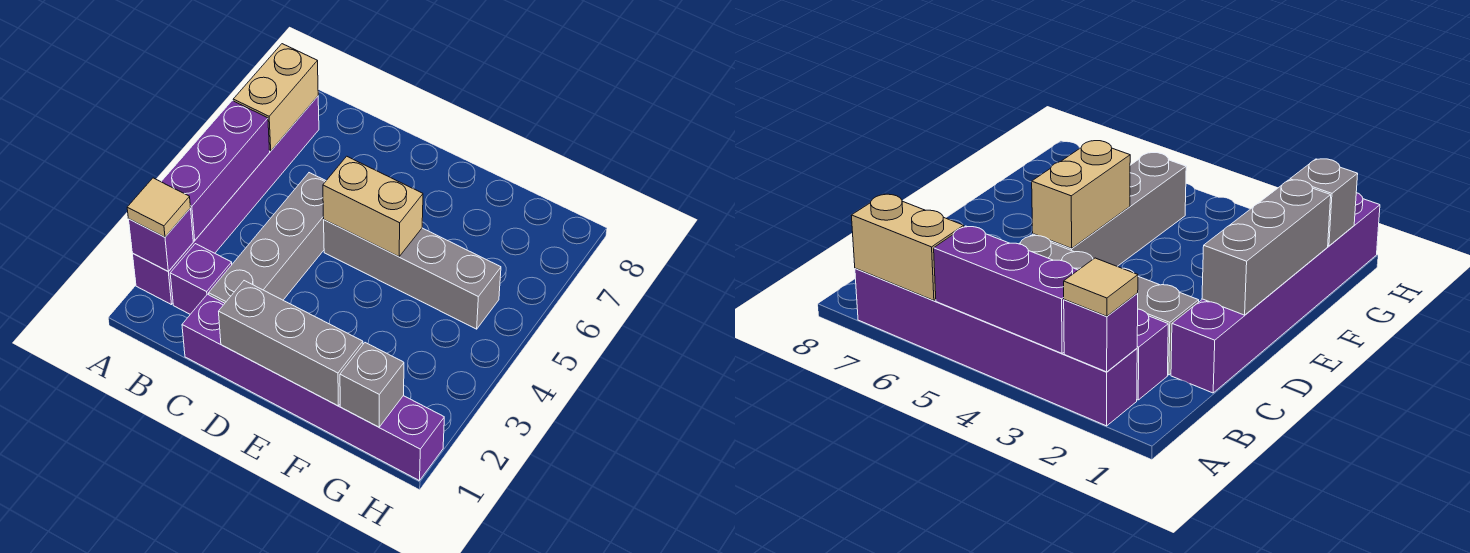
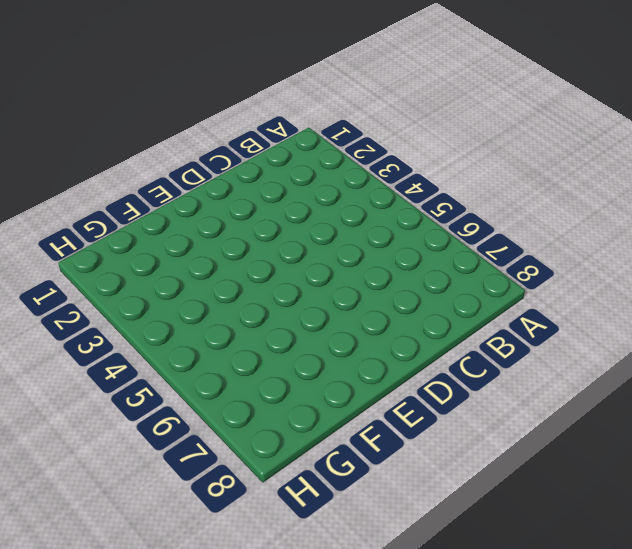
none -> purple 1x6 brick [133,96,319,305]
none -> purple 1x1 brick [170,244,232,314]
none -> purple 1x6 brick [182,294,444,481]

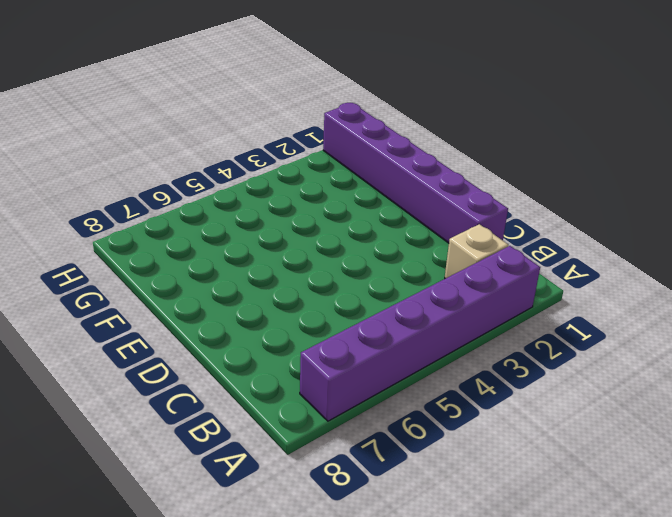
tan 1x1 brick [445,224,508,279] -> purple 1x1 brick [170,244,232,314]
none -> grey 1x4 brick [209,173,326,303]
none -> grey 1x4 brick [324,220,501,329]
none -> purple 1x1 brick [129,208,193,271]

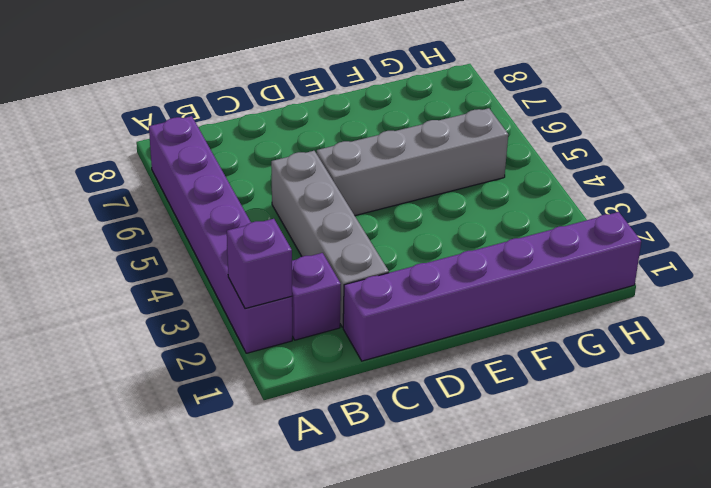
none -> purple 1x3 brick [161,101,270,240]
none -> tan 1x2 brick [233,44,318,151]
none -> grey 1x3 brick [219,281,363,406]

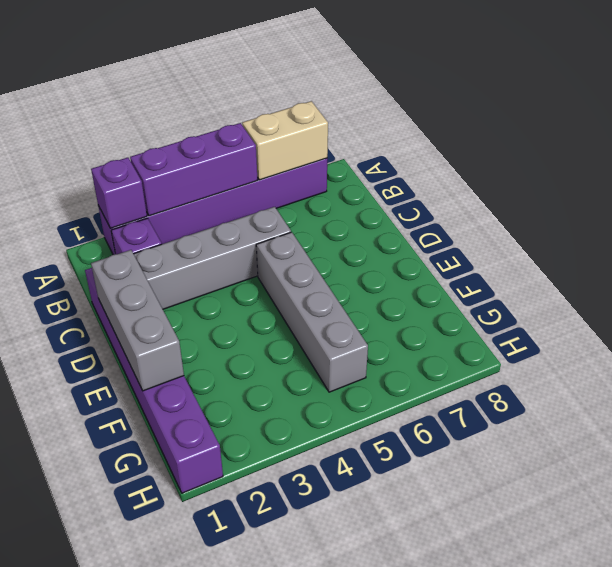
none -> tan 1x2 brick [323,156,423,257]
none -> grey 1x1 brick [340,343,404,427]
none -> tan 1x1 tile [127,178,191,237]

